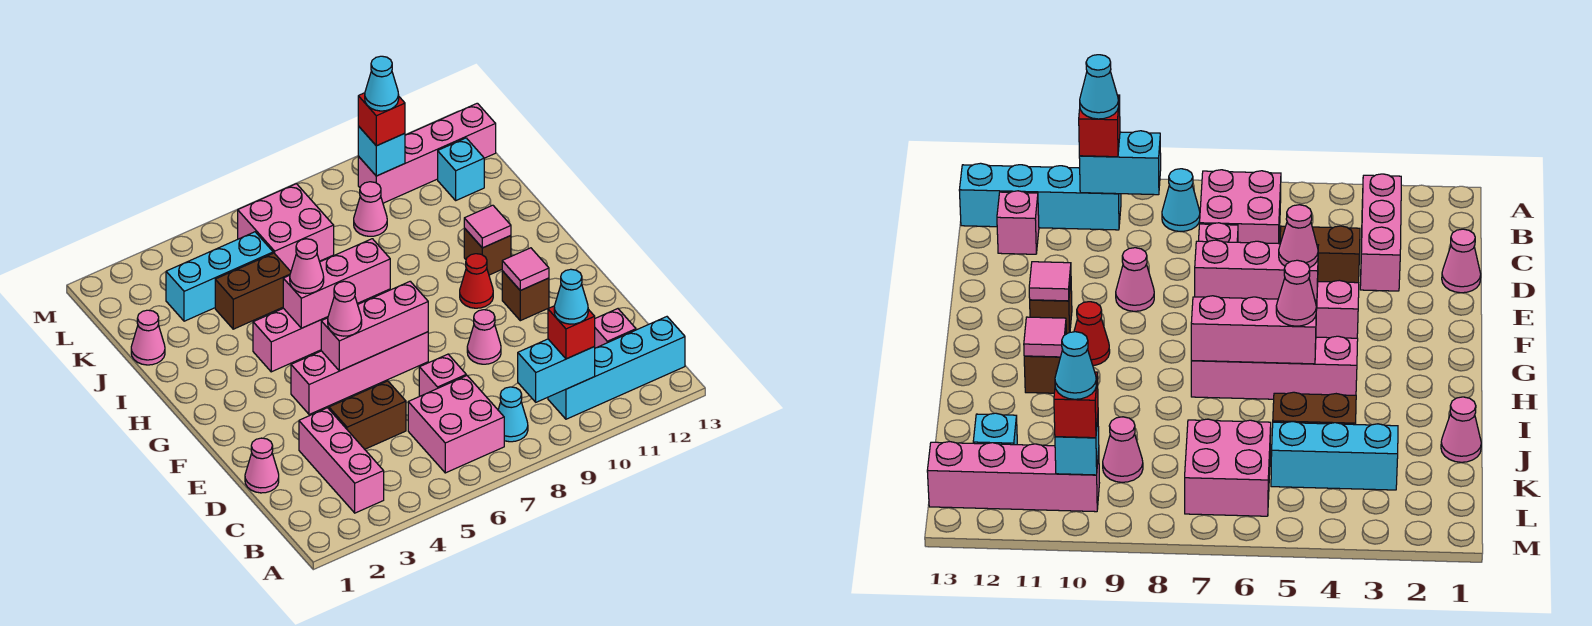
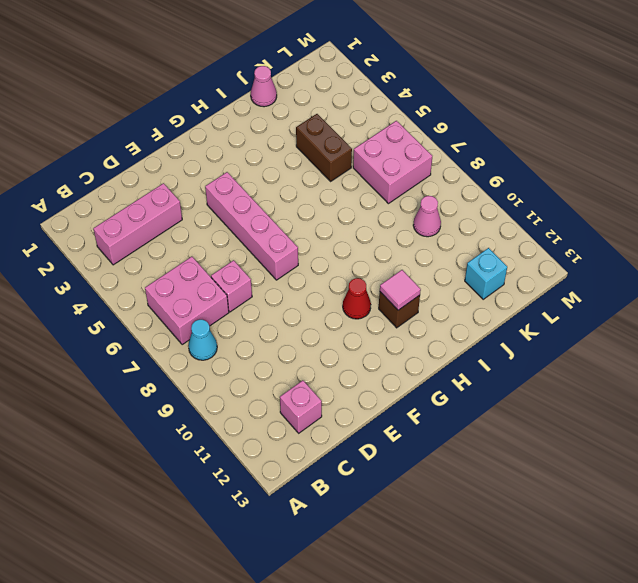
none -> cyan 1x4 brick [548,317,685,419]
none -> pink 1x1 cone [245,438,279,493]
none -> brown 1x2 brick [329,381,406,449]
none -> pink 1x1 cone [467,310,501,364]

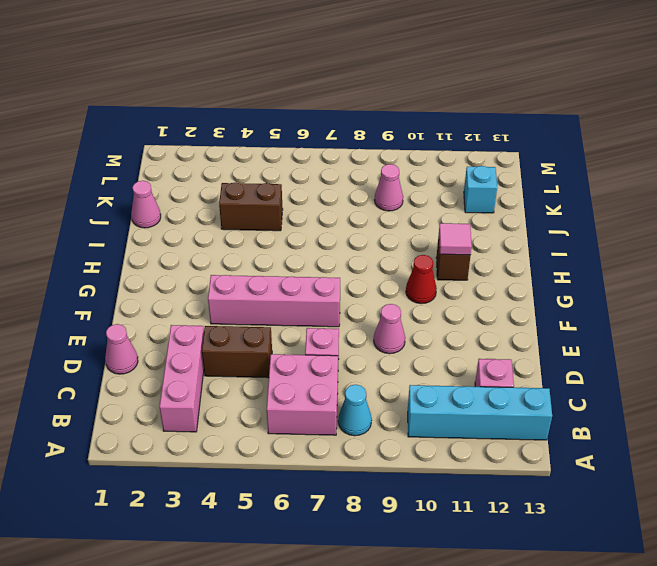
none -> brown 1x1 brick [502,271,549,321]
none -> pink 1x4 brick [253,289,390,372]
none -> cyan 1x3 brick [166,232,273,321]
none -> pink 2x2 brick [238,184,334,271]

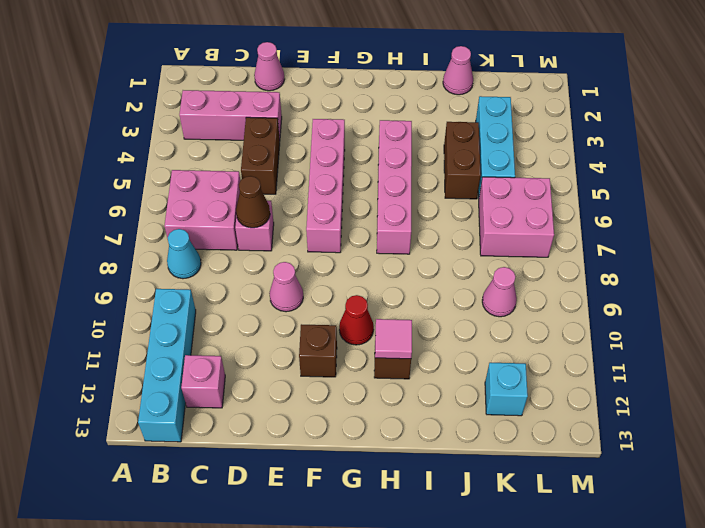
brown 1x1 cone [236,176,270,228] -> none
none -> pink 1x4 brick [358,103,496,203]
none -> cyan 1x2 brick [518,339,595,402]
none -> pink 1x3 brick [321,281,428,371]
none -> pink 1x1 tile [502,248,549,290]

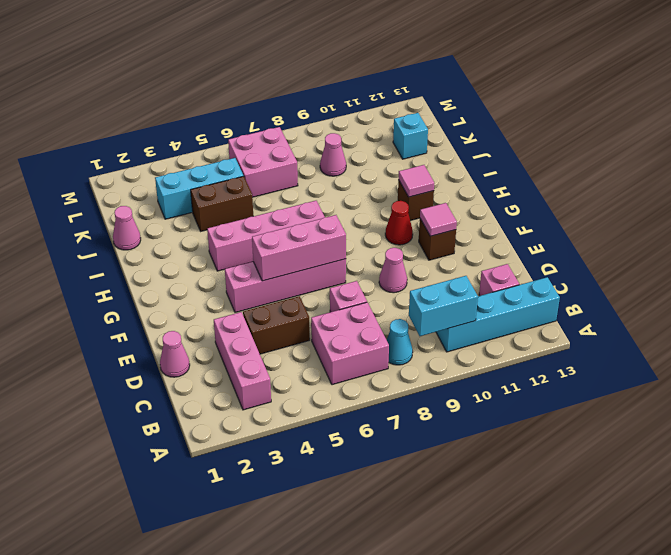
none -> pink 1x4 brick [358,103,496,203]
none -> pink 1x3 brick [283,239,390,328]
none -> cyan 1x1 brick [358,126,405,176]
none -> red 1x1 brick [548,306,595,359]

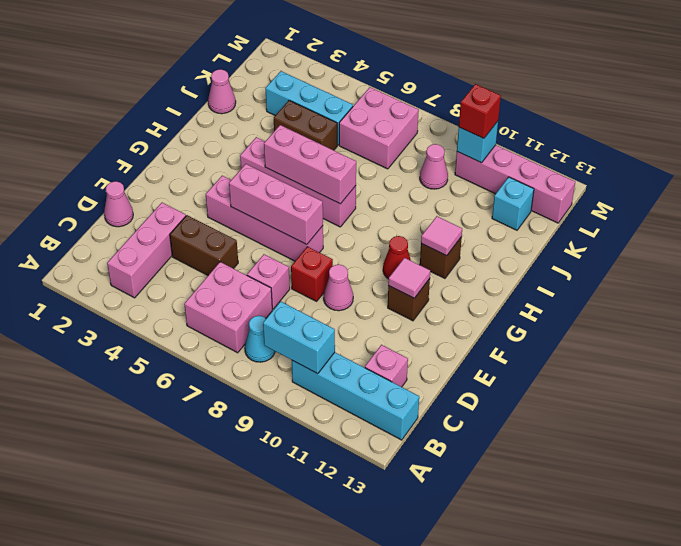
red 1x1 brick [291,247,333,301] -> red 1x1 brick moved to [548,306,595,359]
none -> pink 1x1 cone [328,281,362,336]
none -> pink 1x1 cone [290,239,324,294]
none -> cyan 1x1 cone [554,269,588,324]
none -> cyan 1x1 cone [365,56,399,111]

